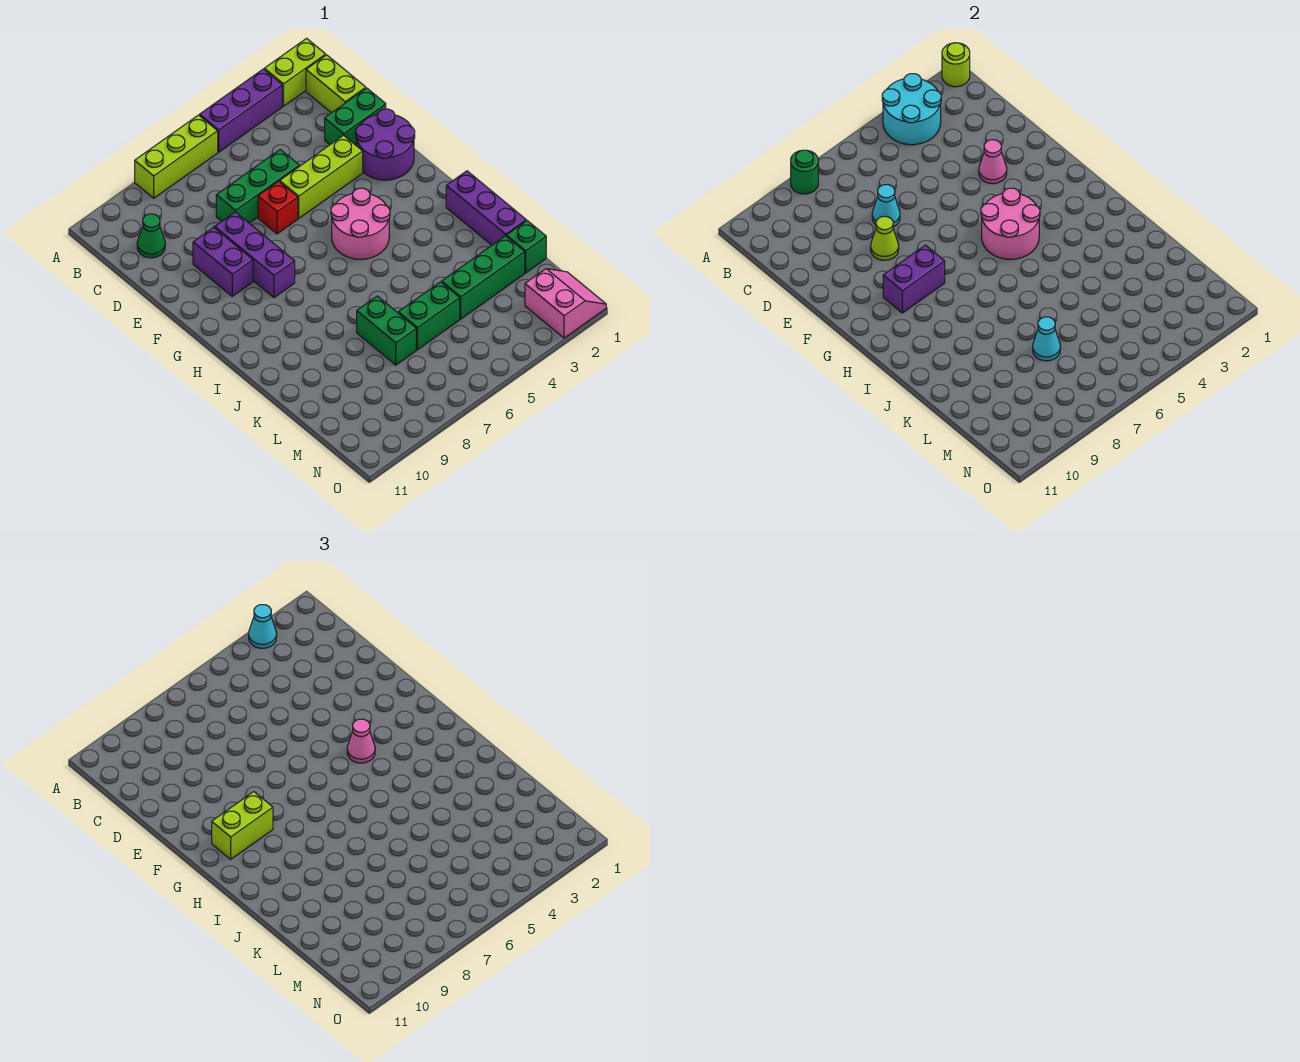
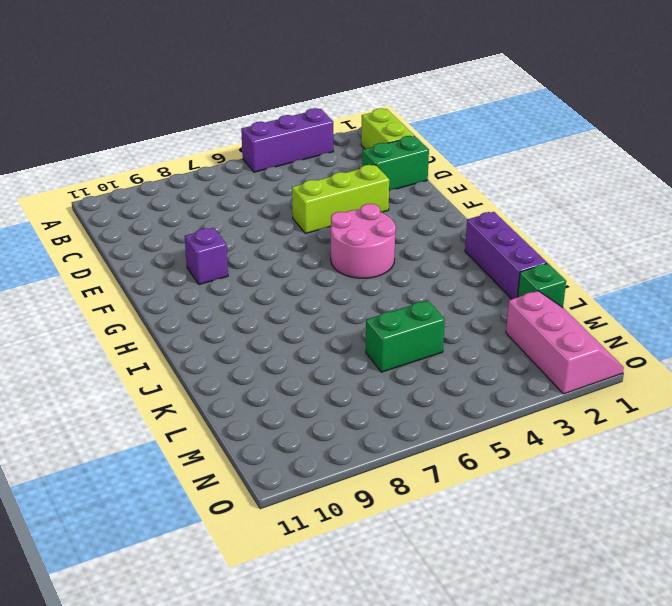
purple 1x1 brick [185,228,228,285] -> purple 1x2 brick [193,227,253,296]
pink 2x3 slope [506,291,624,394] -> pink 2x2 slope [525,269,606,338]
none -> lime 1x2 brick [264,38,326,106]
none -> lime 1x3 brick [135,115,218,198]
none -> green 1x1 cone [137,214,165,258]
none -> green 1x3 brick [216,150,299,223]

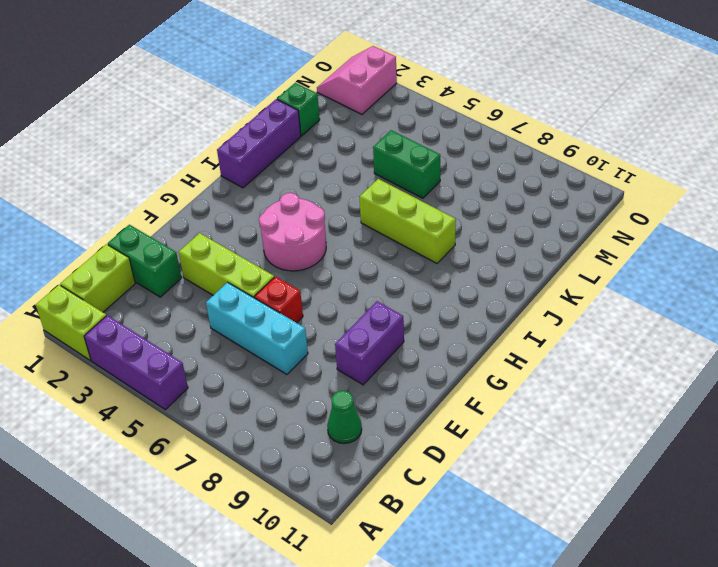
cyan 1x3 brick [206,282,308,374] -> green 1x3 brick [216,150,299,223]
lime 1x3 brick [360,179,456,263] -> lime 1x3 brick moved to [135,115,218,198]
none -> purple 2x2 round brick [356,109,415,180]
none -> purple 1x3 brick [215,212,295,298]
none -> green 1x2 brick [357,296,416,365]
none -> green 1x3 brick [442,236,525,319]

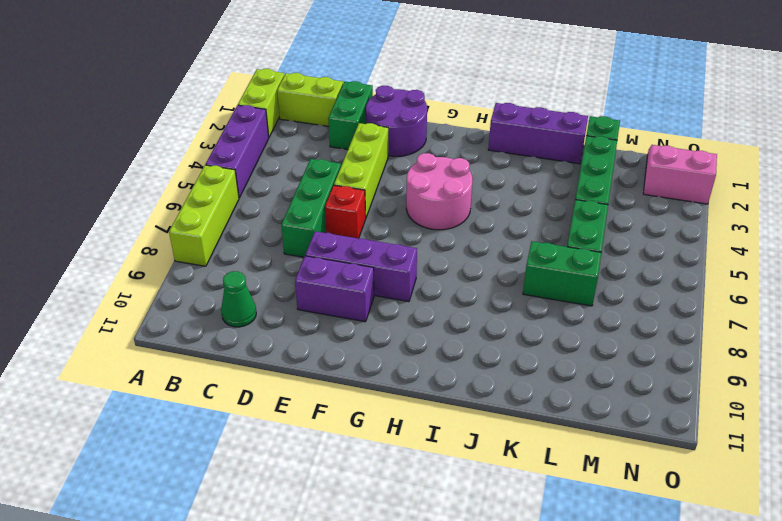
none -> lime 1x1 round brick [942,43,970,87]
none -> cyan 2x2 round brick [882,74,941,145]
none -> green 1x1 round brick [791,150,818,194]
none -> cyan 1x1 cone [872,185,900,227]

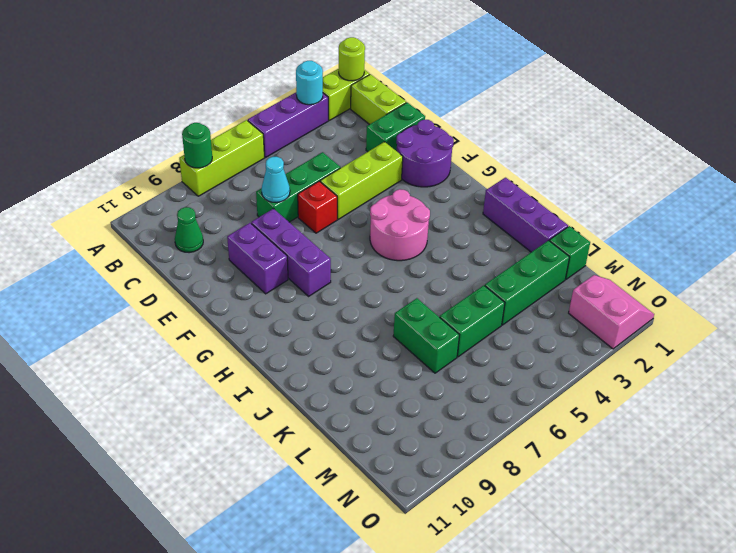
cyan 1x1 round brick [296,61,323,105] -> cyan 2x2 round brick [882,74,941,145]
none -> pink 1x1 cone [979,140,1007,184]
none -> lime 1x1 cone [871,216,899,260]
none -> pink 2x2 round brick [981,188,1040,259]
none -> purple 1x2 brick [883,245,945,313]

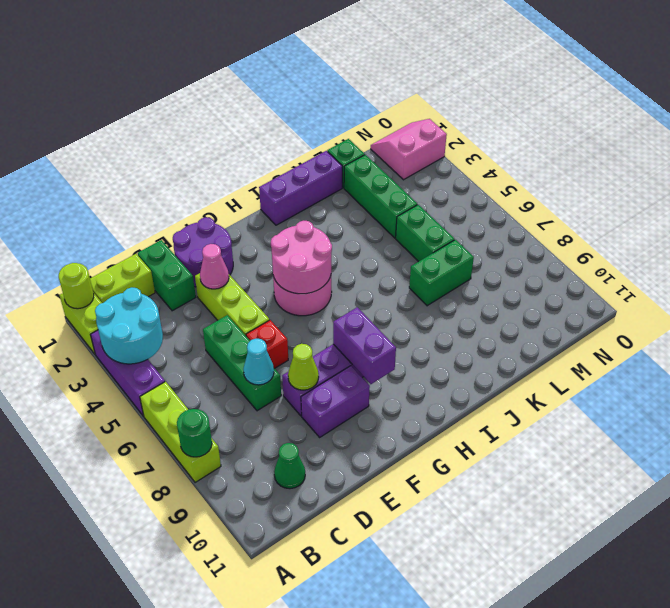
none -> cyan 1x1 cone [1033,317,1061,361]
none -> cyan 1x1 cone [249,605,277,648]
none -> pink 1x1 cone [347,719,375,763]
none -> lime 1x2 brick [212,792,273,859]

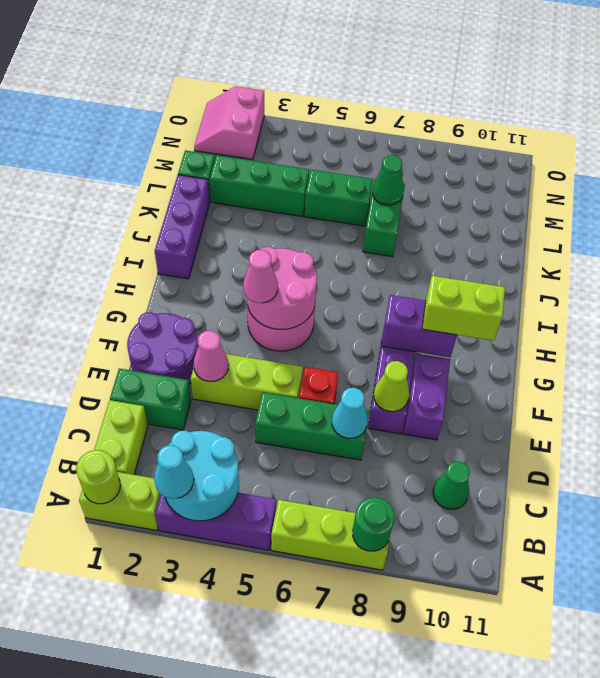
green 1x1 cone [372,155,404,205] -> cyan 1x1 cone [1033,317,1061,361]

